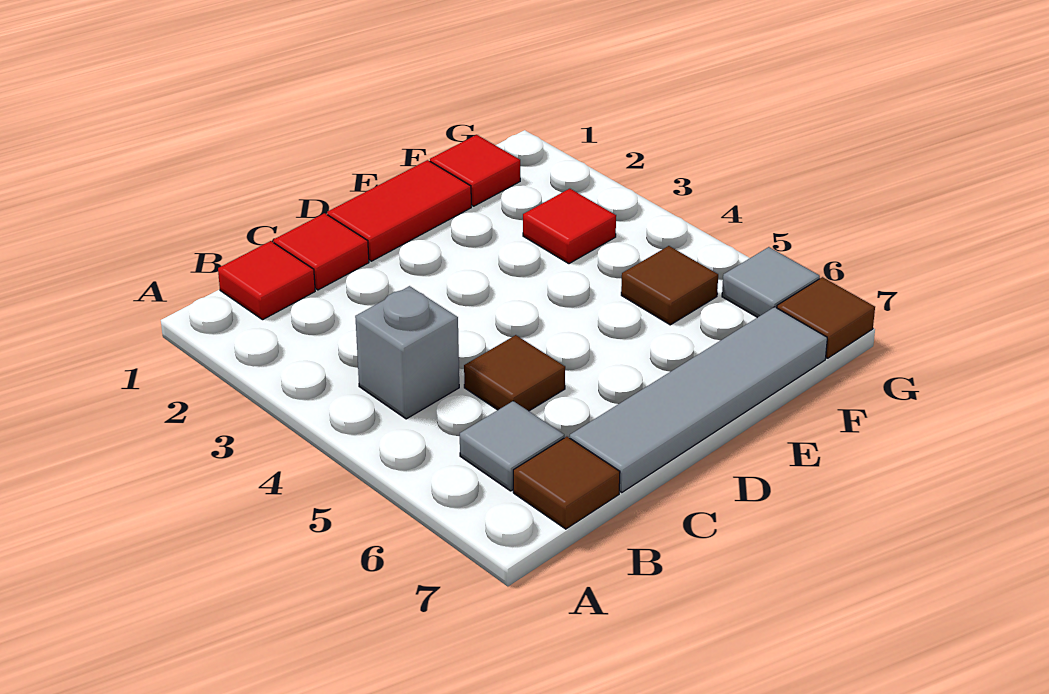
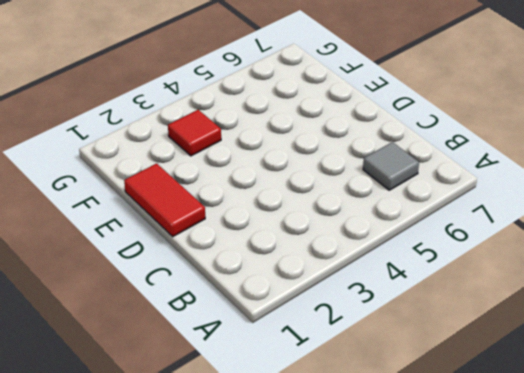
none -> red 1x1 tile [218,241,315,320]
none -> grey 1x1 brick [355,286,459,419]
none -> brown 1x1 tile [513,437,620,529]

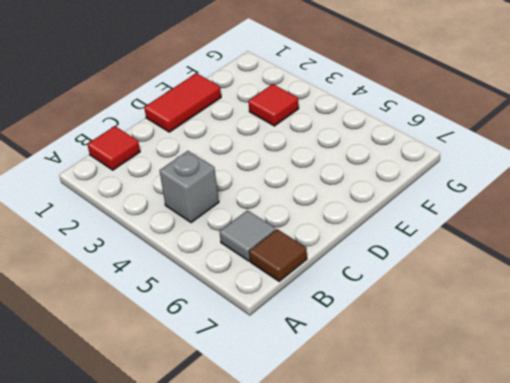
none -> red 1x1 tile [273,213,369,290]
none -> brown 1x1 tile [464,335,565,411]
none -> grey 1x4 tile [570,307,827,492]

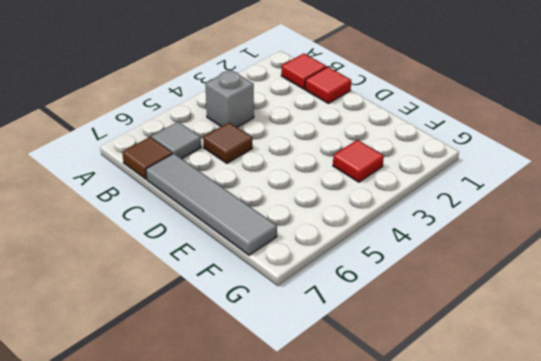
none -> red 1x2 tile [327,160,471,261]
none -> red 1x1 tile [430,135,520,206]
none -> brown 1x1 tile [621,246,718,325]

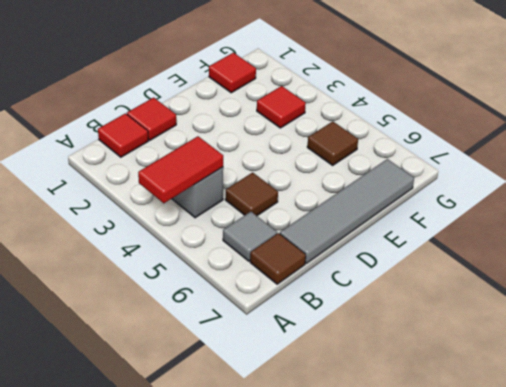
red 1x2 tile [138,136,223,203] -> red 1x2 tile moved to [327,160,471,261]
none -> grey 1x1 tile [722,247,820,318]
none -> brown 1x1 tile [777,277,875,358]

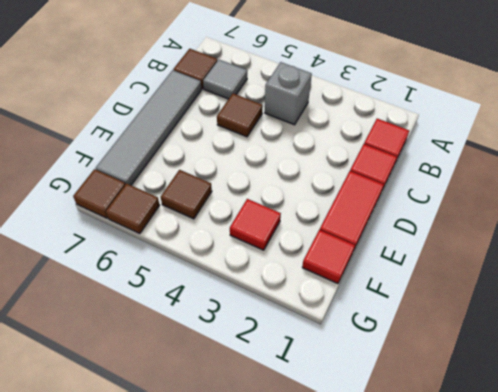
brown 1x1 tile [106,183,160,234] -> grey 1x1 tile [722,247,820,318]

